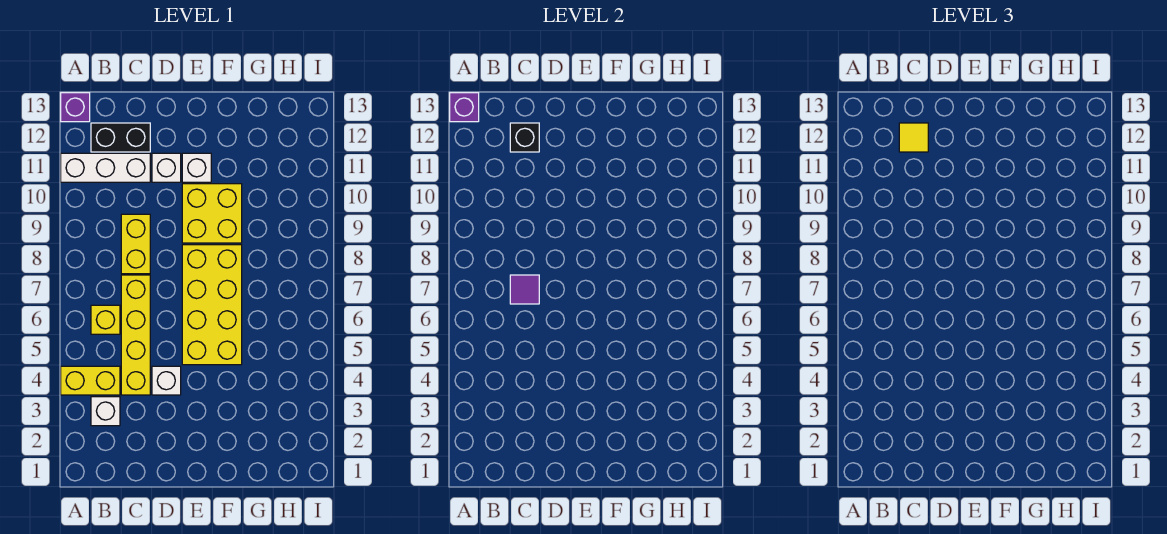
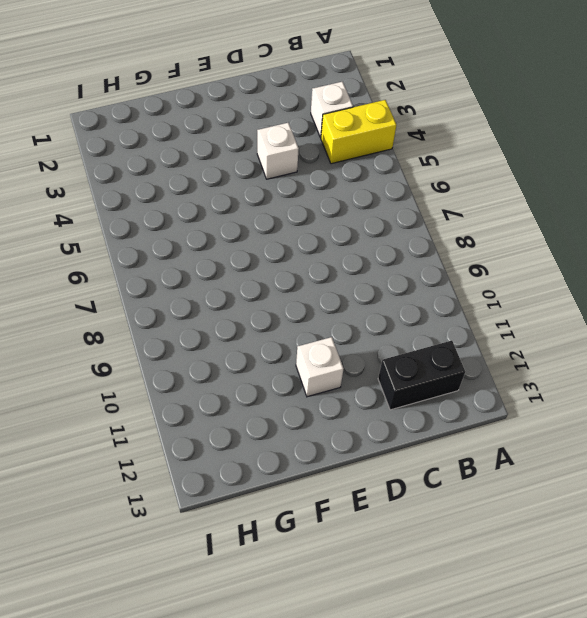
none -> white 1x3 brick [61,153,150,182]
none -> purple 1x1 brick [61,93,90,122]
none -> yellow 1x1 brick [91,305,120,334]

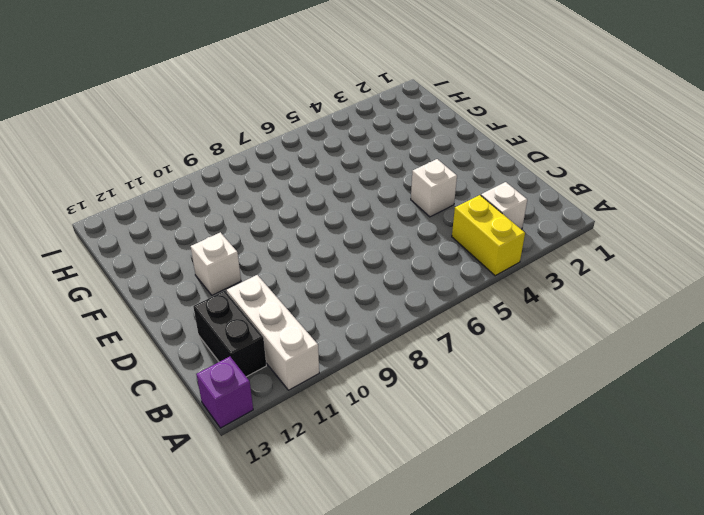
none -> yellow 1x1 brick [91,305,120,334]
none -> yellow 1x4 brick [121,275,150,395]
none -> yellow 1x2 brick [121,214,150,274]

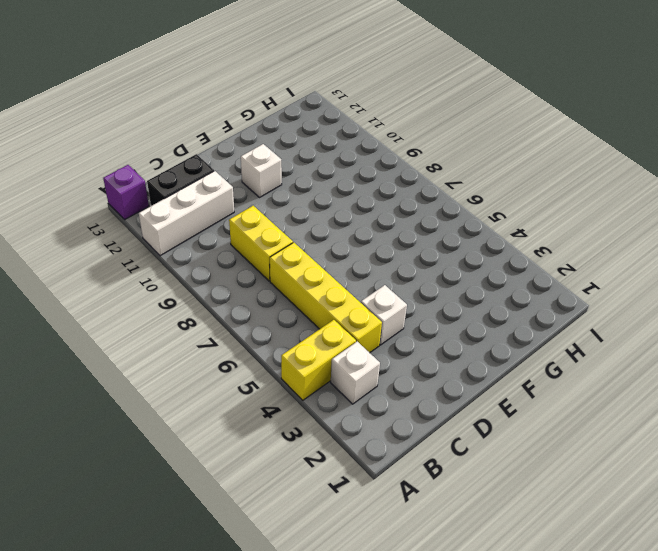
none -> yellow 1x1 brick [91,305,120,334]
none -> white 1x1 brick [152,153,181,182]
none -> yellow 2x4 brick [182,245,242,365]

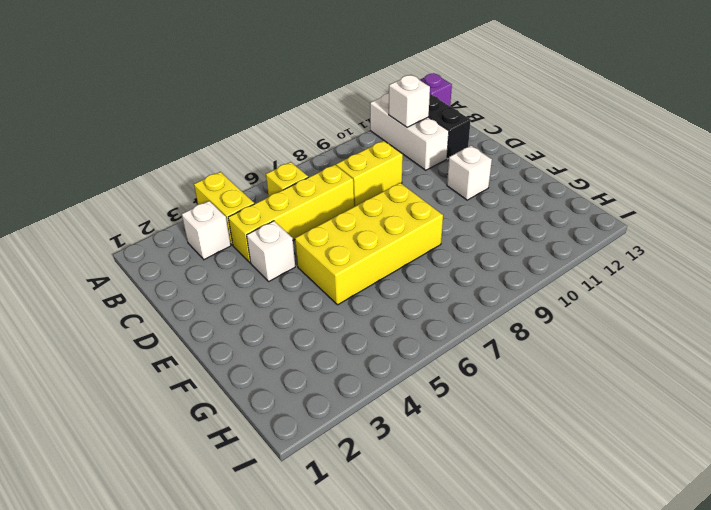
white 1x1 brick [389,75,430,127] -> white 1x1 brick moved to [152,153,181,182]
none -> yellow 2x2 brick [182,184,242,243]
none -> purple 1x1 brick [450,93,479,122]
none -> purple 1x1 tile [510,275,539,304]

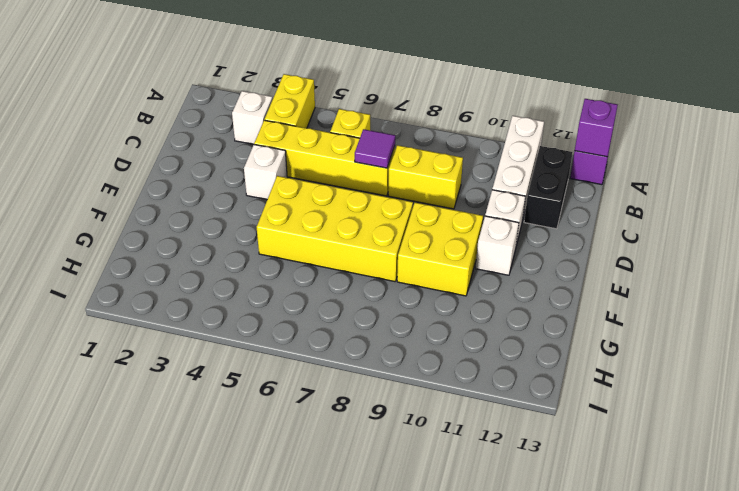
none -> black 1x1 brick [510,123,539,152]
none -> yellow 1x1 tile [899,123,928,152]

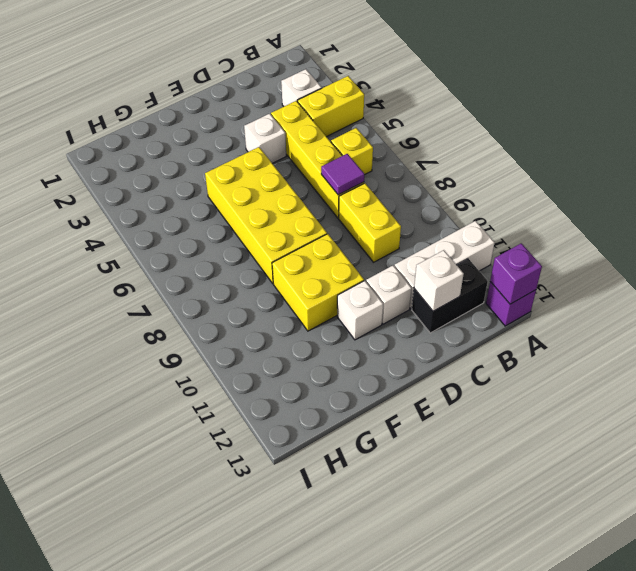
white 1x1 brick [414,250,464,311] -> black 1x1 brick [510,123,539,152]
none -> yellow 1x1 tile [899,123,928,152]

